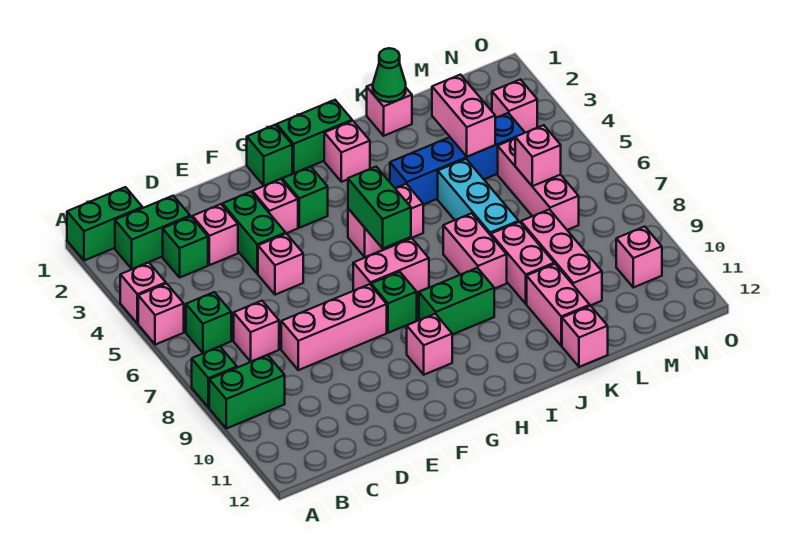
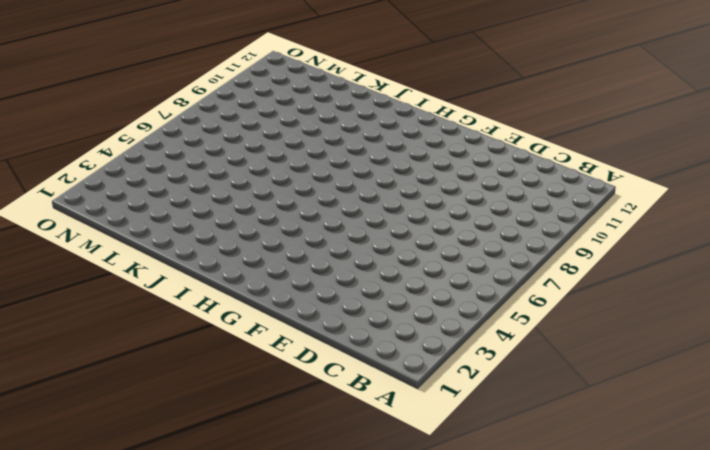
none -> green 1x2 brick [67,187,143,261]
none -> pink 1x1 brick [120,262,166,324]
none -> pink 1x1 brick [138,284,184,345]
none -> green 1x1 brick [192,347,237,408]

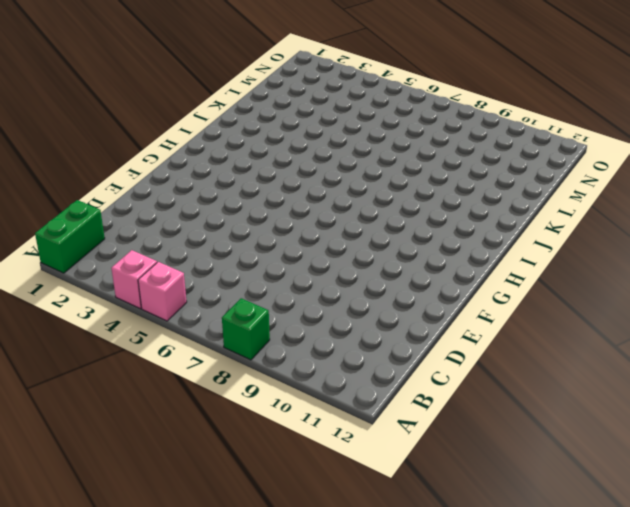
none -> green 1x2 brick [209,355,285,429]
none -> green 1x2 brick [115,196,190,269]
none -> green 1x1 brick [186,292,231,353]
none -> green 1x1 brick [163,217,208,277]

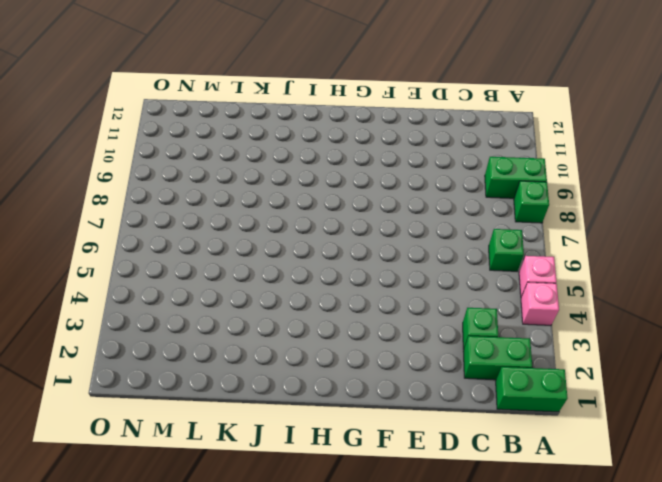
none -> pink 1x1 brick [234,301,279,362]
none -> pink 1x1 brick [193,204,238,265]
none -> pink 1x3 brick [281,284,387,370]
none -> green 1x2 brick [222,192,286,274]

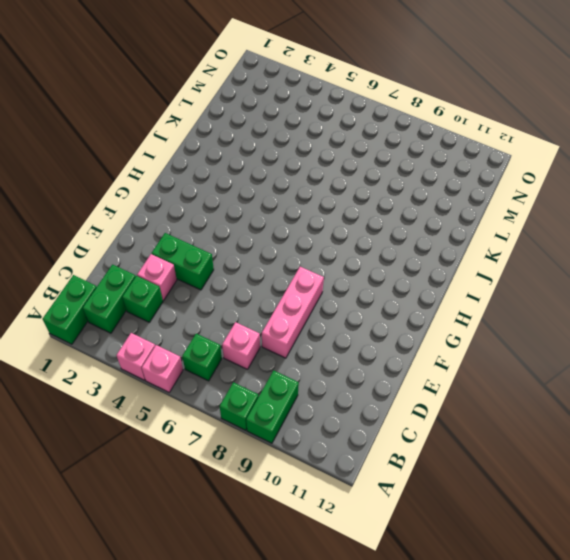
none -> pink 1x1 brick [258,234,303,295]
none -> pink 1x1 brick [252,179,298,233]
none -> green 1x1 brick [247,125,292,186]
none -> green 1x1 brick [282,167,328,228]

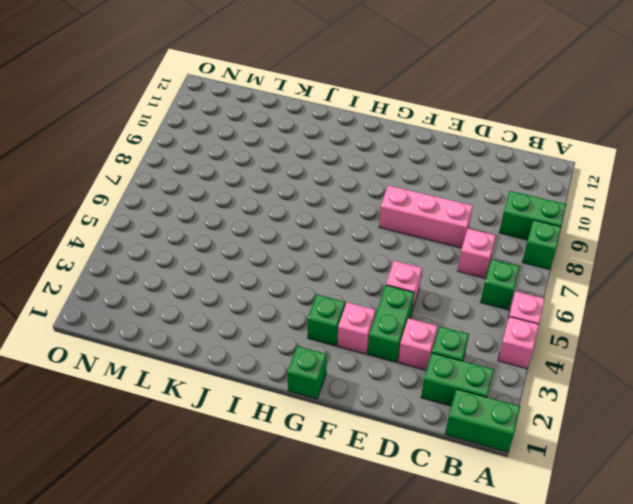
none -> pink 1x2 brick [353,238,429,292]
none -> green 1x1 brick [371,272,417,333]
none -> pink 1x1 brick [407,314,452,375]
none -> green 1x2 brick [277,100,352,173]

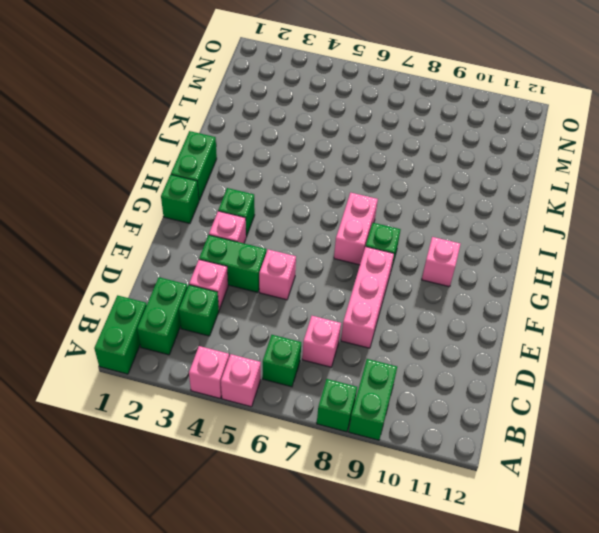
none -> pink 1x2 brick [348,184,423,257]
none -> green 1x2 brick [419,268,494,335]
none -> pink 1x1 brick [324,121,370,182]
none -> blue 1x4 brick [390,113,525,205]

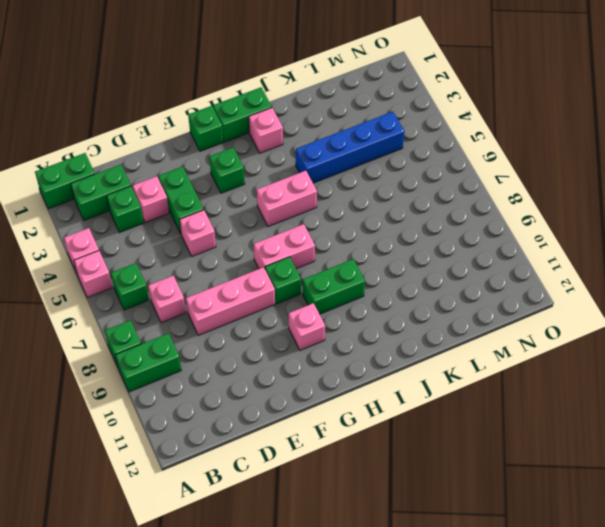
none -> pink 1x1 brick [252,179,298,233]
none -> pink 1x2 brick [443,213,507,289]
none -> pink 1x1 brick [367,84,412,136]
none -> cyan 1x3 brick [438,159,519,235]

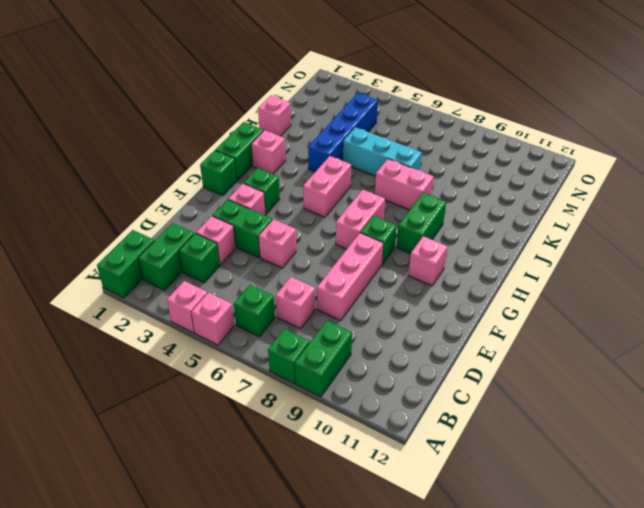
none -> pink 1x2 brick [491,222,554,304]
none -> pink 1x2 brick [527,264,590,346]
none -> pink 1x1 brick [562,306,608,367]
none -> pink 1x3 brick [521,209,602,306]

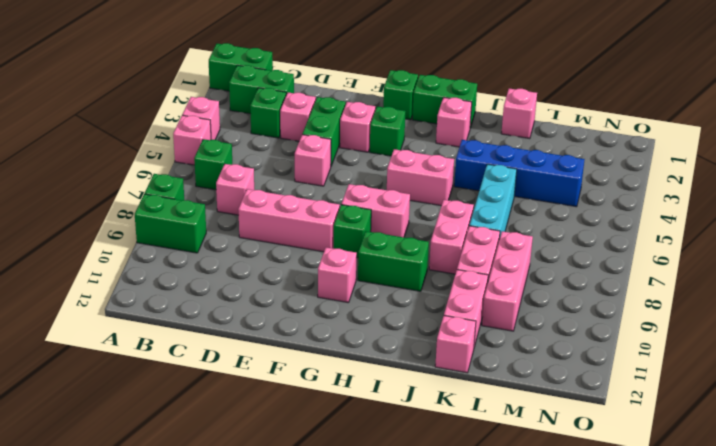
none -> pink 1x3 brick [498,139,579,230]
none -> pink 1x1 brick [492,79,537,133]
none -> pink 1x1 brick [616,227,662,287]
none -> green 1x2 brick [348,167,411,248]

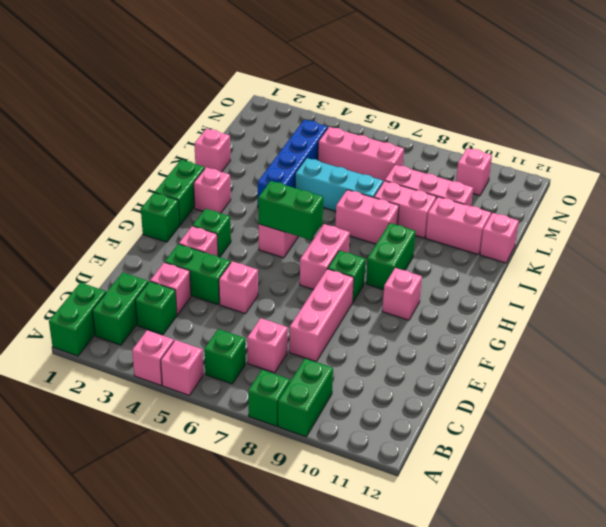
none -> pink 1x1 brick [492,79,537,133]
none -> green 1x1 cone [373,48,406,102]
none -> pink 1x2 brick [432,75,495,157]
none -> pink 1x1 brick [515,125,561,186]

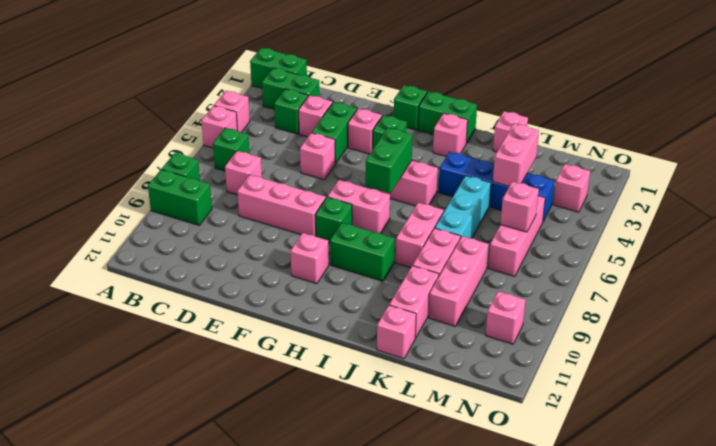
none -> green 1x1 cone [373,48,406,102]

